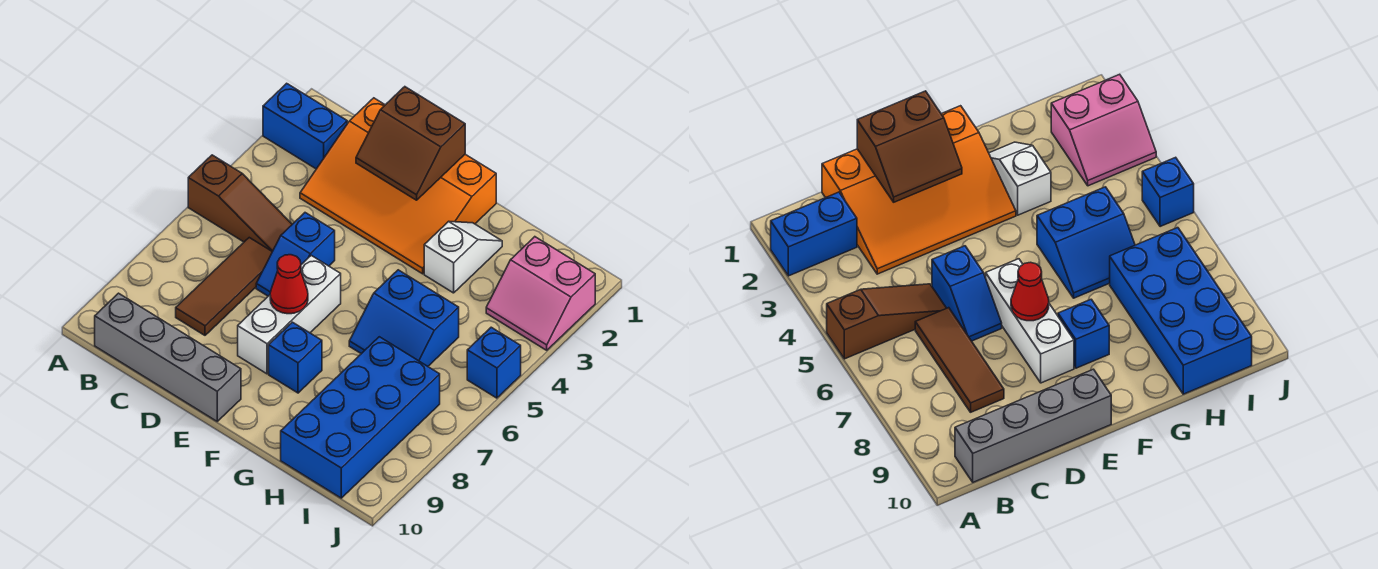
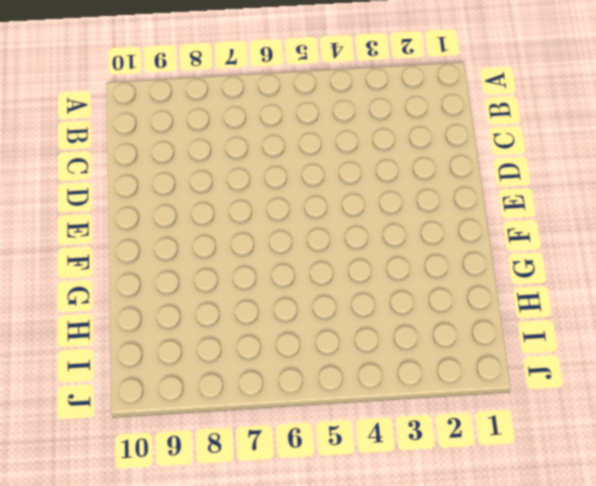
none -> blue 1x2 brick [263,83,347,169]
none -> brown 1x3 slope [188,155,292,251]
none -> grey 1x4 brick [95,293,241,421]

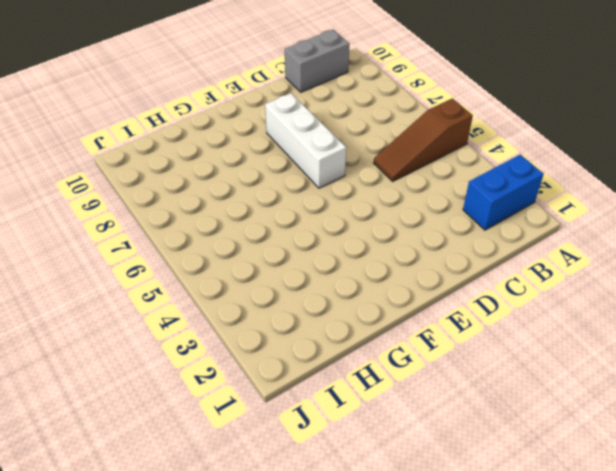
grey 1x2 brick [285,29,349,92] -> grey 1x4 brick [95,293,241,421]
none -> orange 3x4 slope [300,98,496,274]
none -> brown 1x3 tile [176,238,272,335]
none -> blue 1x2 slope [256,213,335,296]

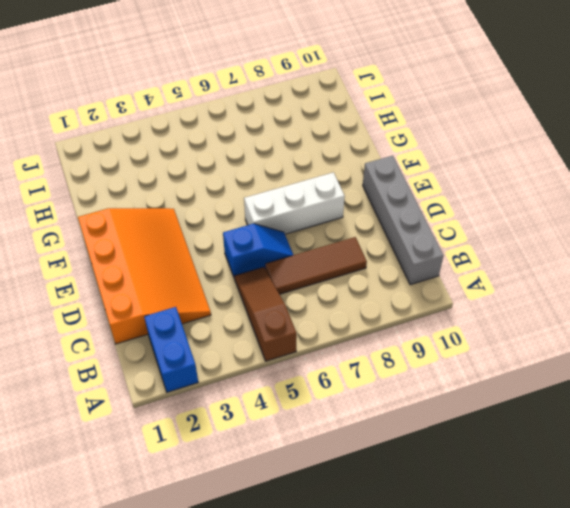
none -> blue 1x1 brick [269,322,322,393]
none -> white 1x2 slope [424,221,502,293]
none -> blue 2x2 slope [349,270,459,366]

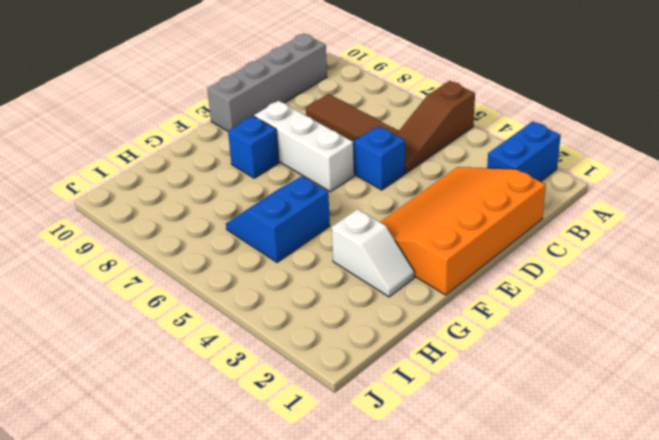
none -> blue 2x4 brick [281,337,440,498]
none -> pink 2x2 slope [486,237,595,350]
none -> blue 1x1 brick [467,327,521,398]

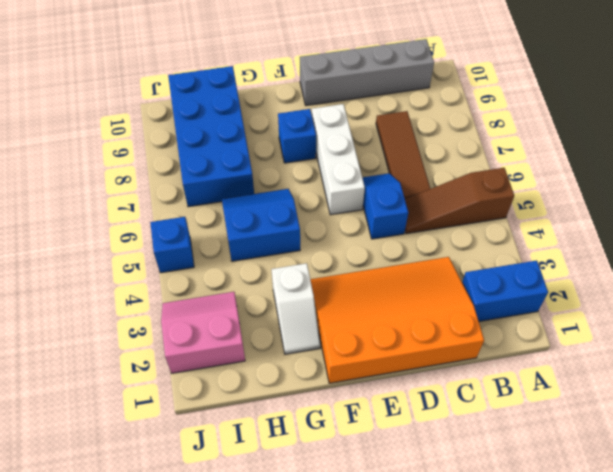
none -> brown 2x2 slope [356,87,465,200]
none -> red 1x1 cone [270,255,308,314]

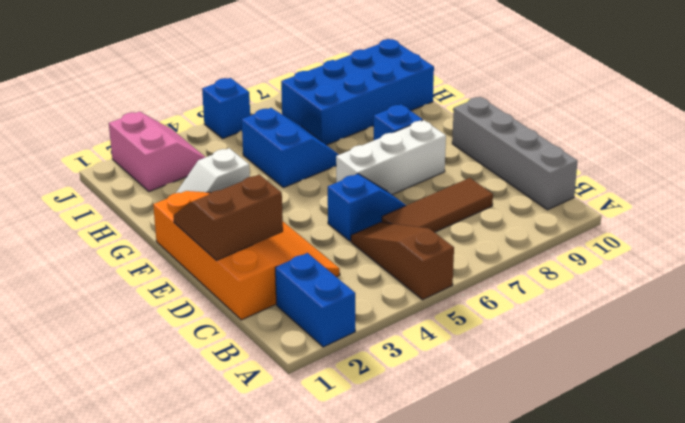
brown 2x2 slope [173,174,283,260] -> brown 2x2 slope turned to [356,87,465,200]
none -> red 1x1 cone [270,255,308,314]

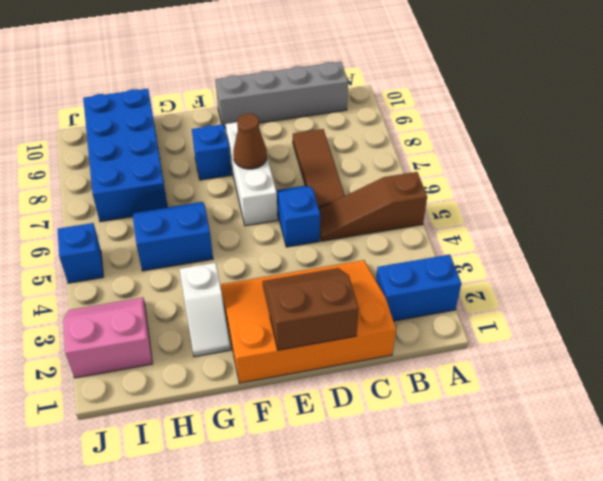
brown 1x1 cone [233,114,267,169] -> red 1x1 cone [270,255,308,314]

